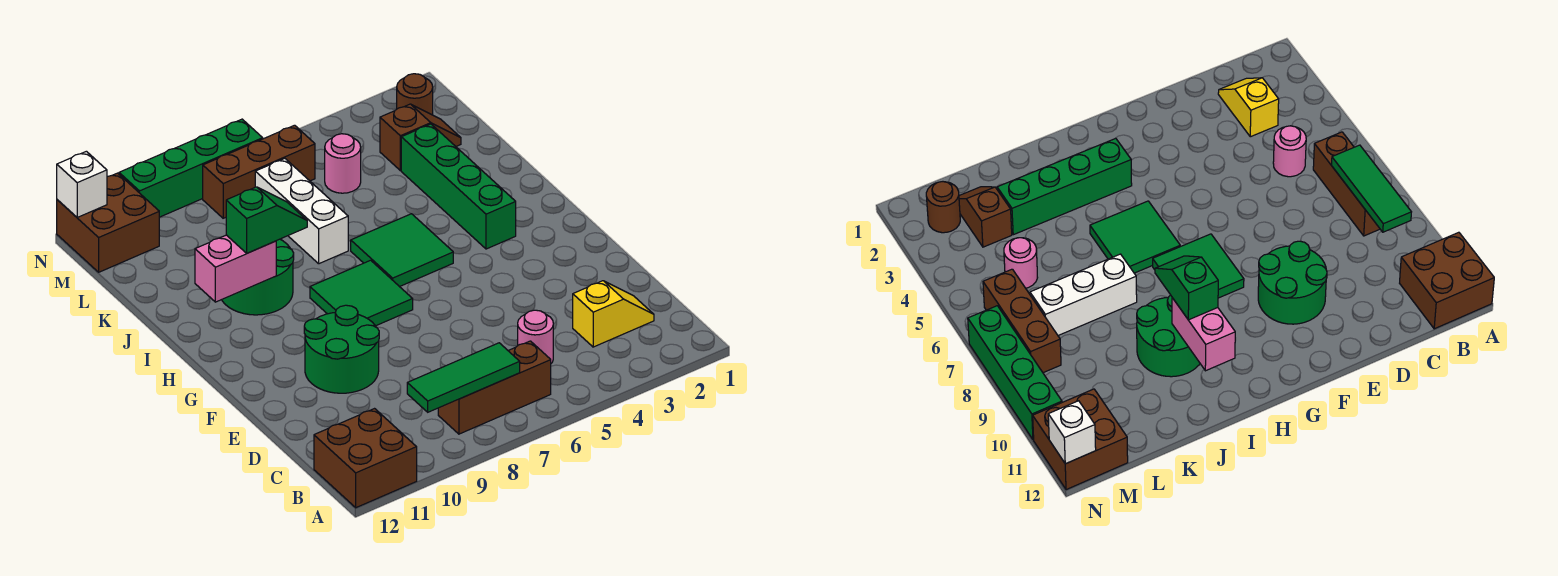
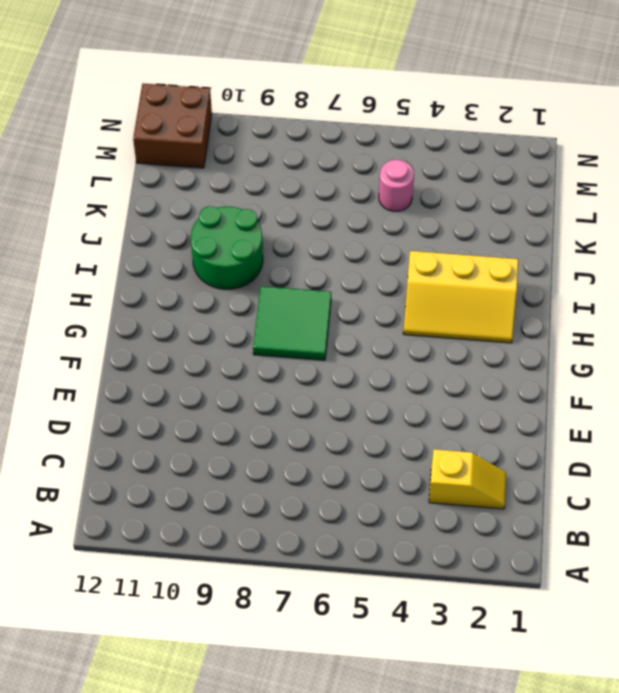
yellow 2x3 slope [403,251,518,343] -> green 1x4 brick [401,124,516,249]
none -> brown 2x2 brick [314,409,417,508]
none -> brown 1x3 brick [438,341,551,434]
none -> pink 1x1 round brick [518,310,553,363]

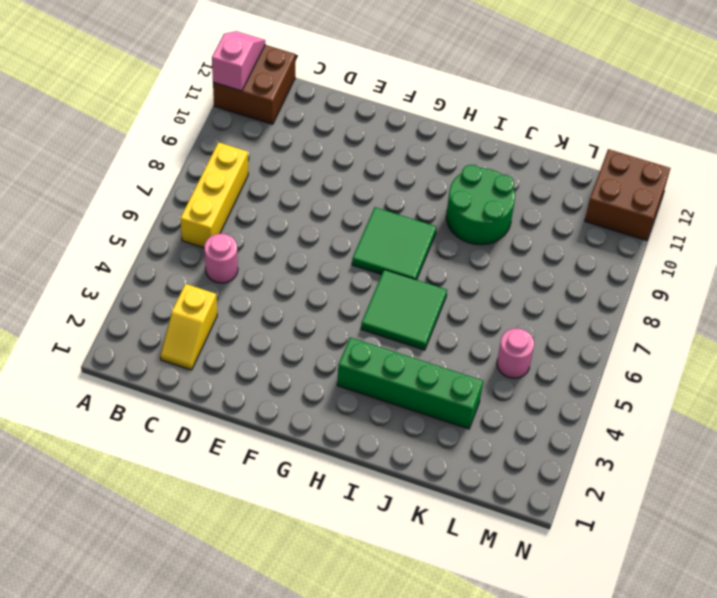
pink 1x2 slope [212,31,265,91] -> none
yellow 1x3 brick [180,142,248,248] -> brown 1x3 brick [438,341,551,434]
none -> green 2x2 round brick [304,305,379,393]
none -> white 1x3 brick [255,159,348,264]
none -> brown 1x2 slope [380,104,461,171]

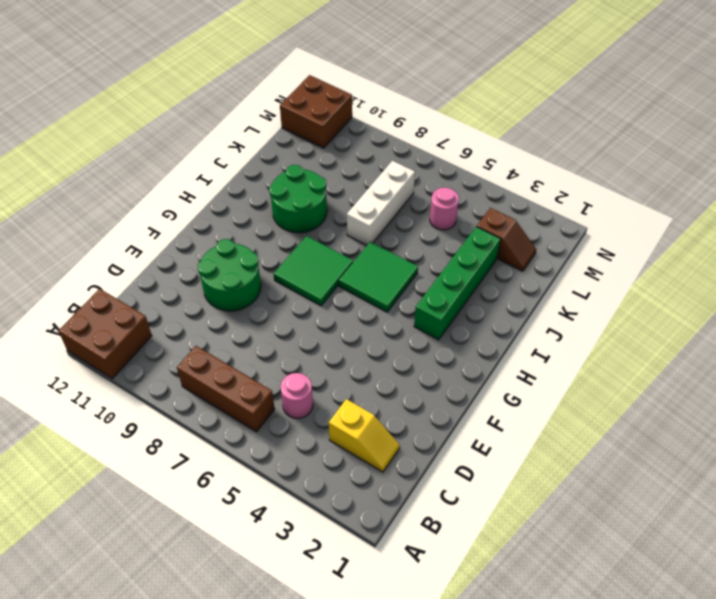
none -> brown 1x1 round brick [397,74,433,115]
none -> brown 1x3 brick [203,125,315,218]
none -> green 1x4 brick [119,119,263,217]

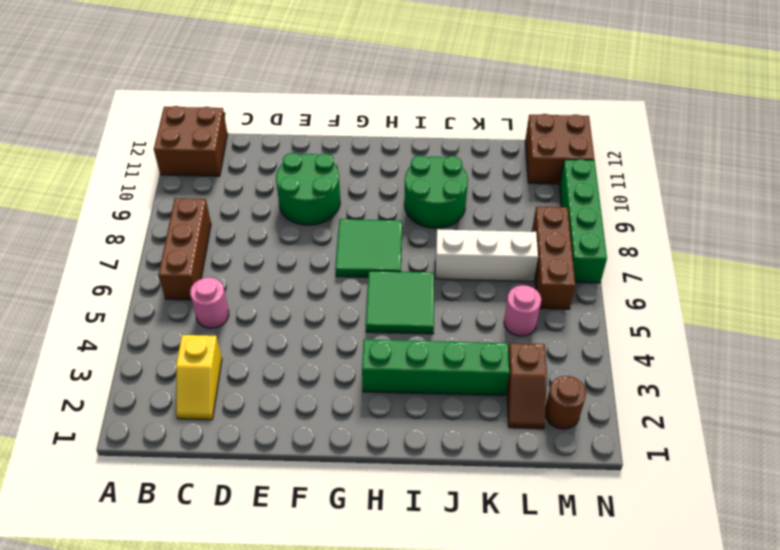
none -> green 1x3 tile [407,343,520,412]
none -> pink 1x2 brick [195,235,276,302]
none -> white 1x1 brick [57,151,107,217]

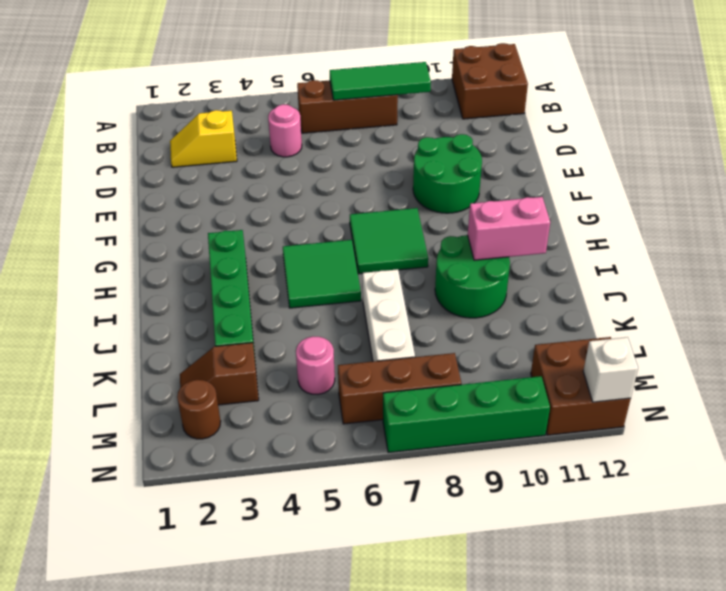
none -> green 1x2 slope [226,187,307,253]

